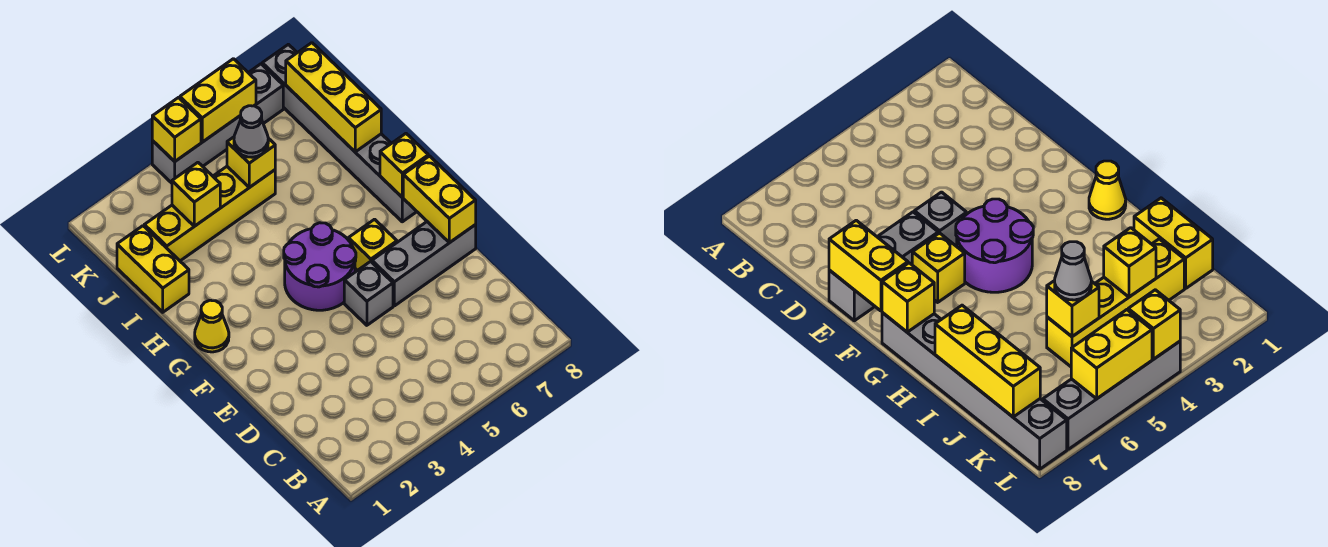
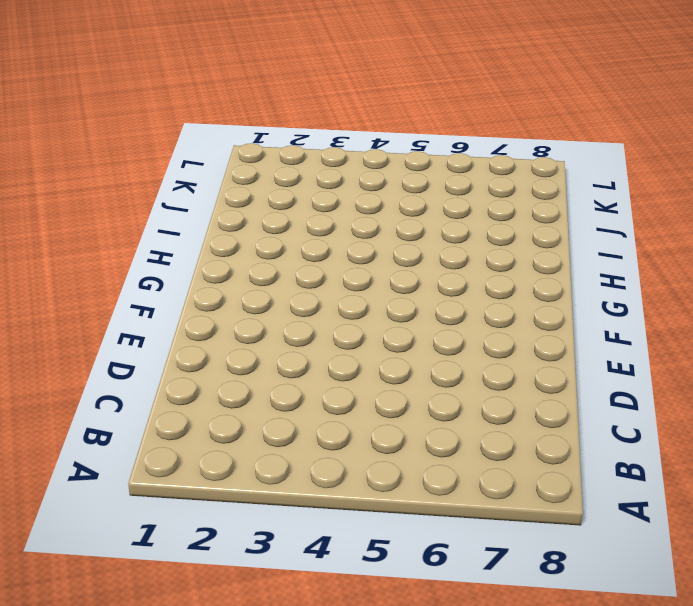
none -> grey 1x1 brick [344,261,393,325]
none -> grey 1x3 brick [372,222,476,306]
none -> purple 2x2 round brick [284,223,356,310]

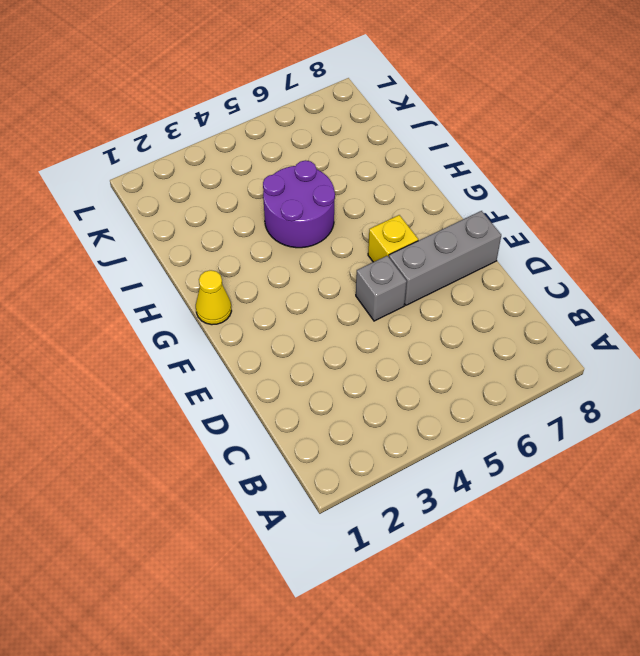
purple 2x2 round brick [263,160,335,248] -> purple 2x2 round brick moved to [284,223,356,310]
none -> grey 1x6 brick [262,44,417,222]
none -> yellow 1x2 brick [117,226,189,312]
none -> yellow 1x4 brick [144,167,275,261]

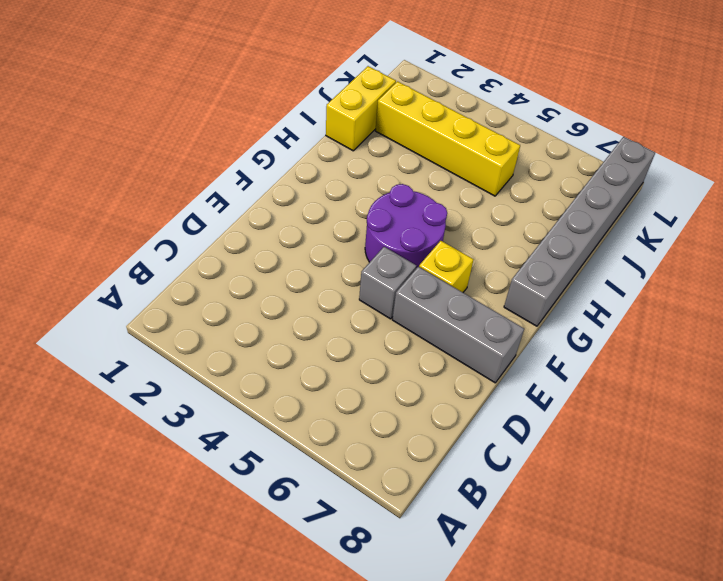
none -> yellow 1x1 cone [195,300,229,352]
none -> grey 1x4 brick [152,64,283,183]
none -> yellow 1x2 brick [403,156,476,243]

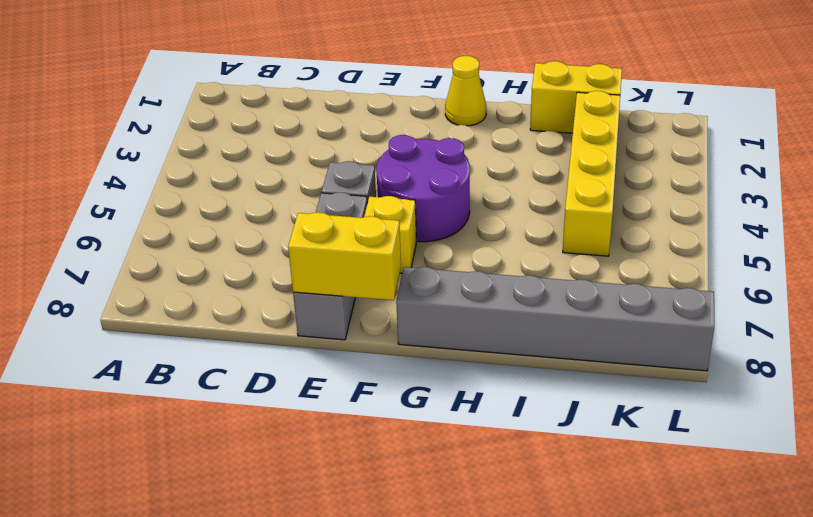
none -> grey 1x4 brick [152,64,283,183]
none -> yellow 1x1 brick [380,134,428,197]
none -> yellow 1x3 brick [286,43,381,152]

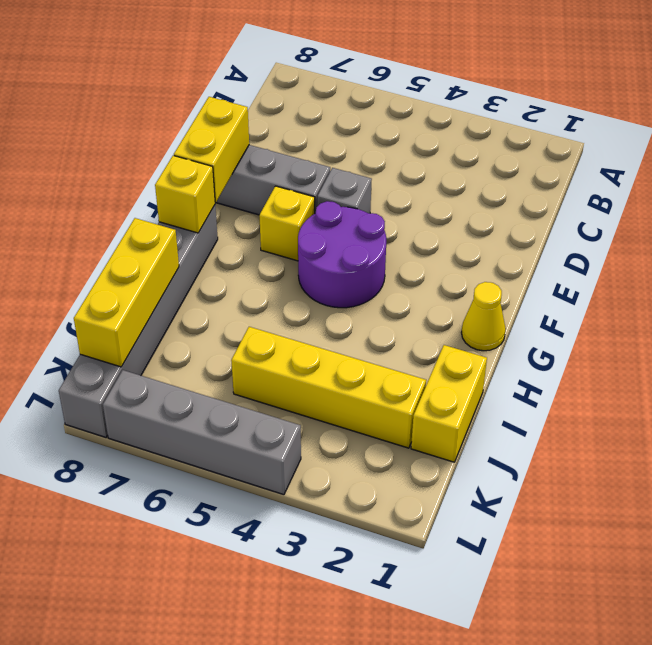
none -> yellow 1x1 brick [172,163,220,226]
none -> yellow 1x1 brick [227,137,275,188]
none -> yellow 1x1 brick [152,98,201,161]

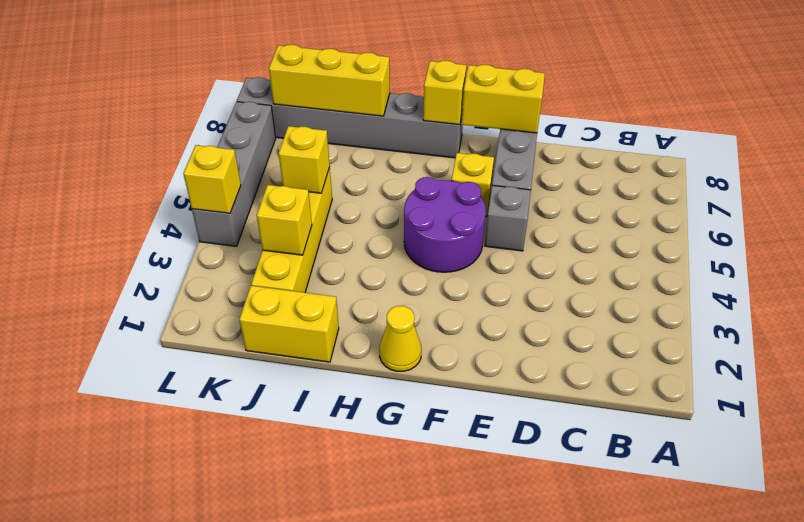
none -> yellow 1x2 brick [180,59,256,142]
none -> grey 1x1 cone [234,106,268,157]

